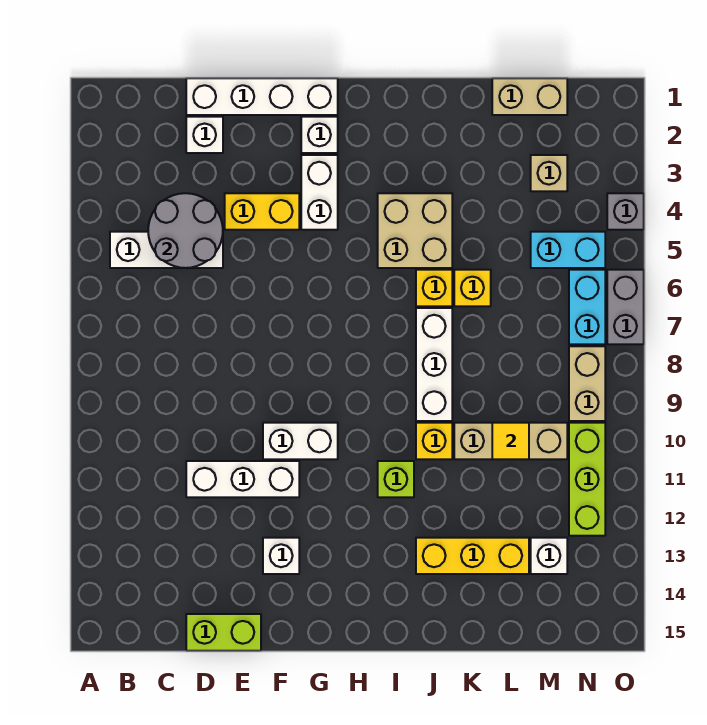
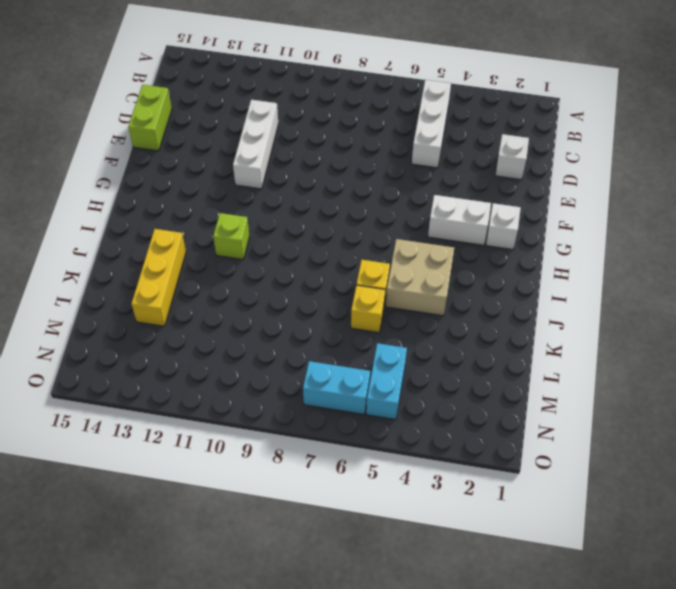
none -> white 1x4 brick [186,78,338,115]
none -> yellow 1x2 brick [225,193,299,230]
none -> white 1x2 brick [263,423,338,459]

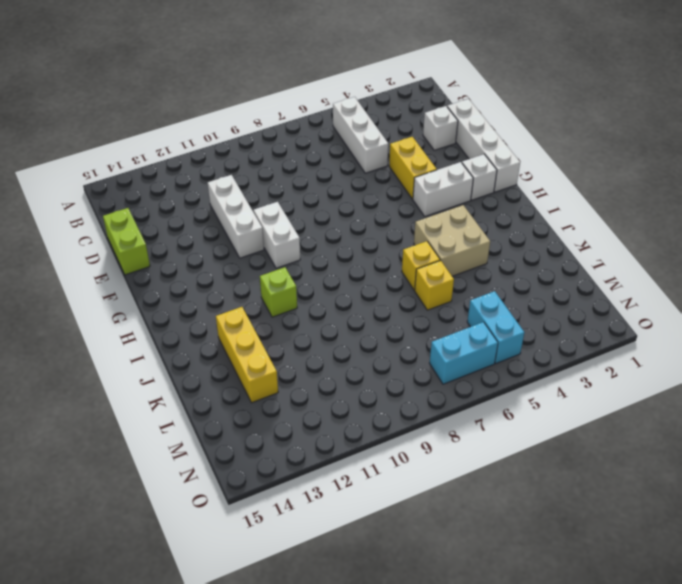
none -> white 1x1 brick [263,538,299,574]
none -> white 1x3 brick [416,308,452,421]
none -> yellow 1x1 brick [416,423,452,459]

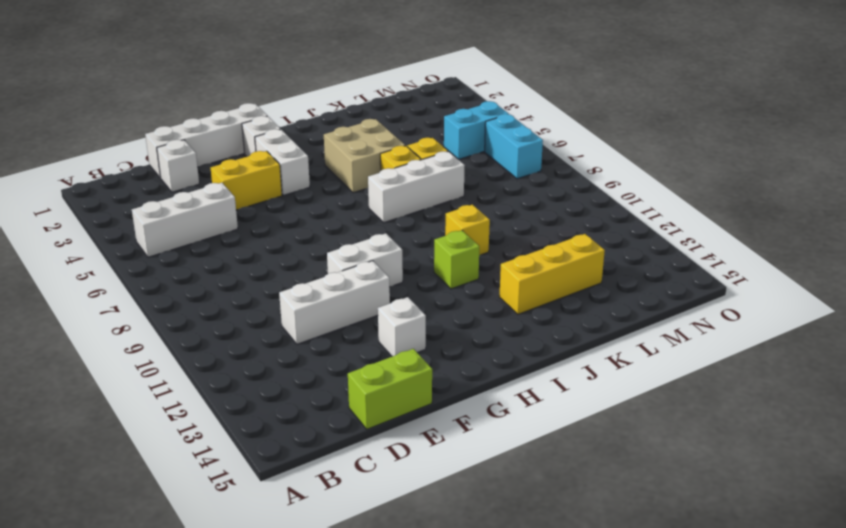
white 1x3 brick [368,151,465,223] -> white 1x3 brick turned to [416,308,452,421]
none -> tan 1x3 brick [454,423,567,459]
none -> tan 1x2 brick [492,78,567,115]
none -> tan 1x1 brick [531,155,567,191]

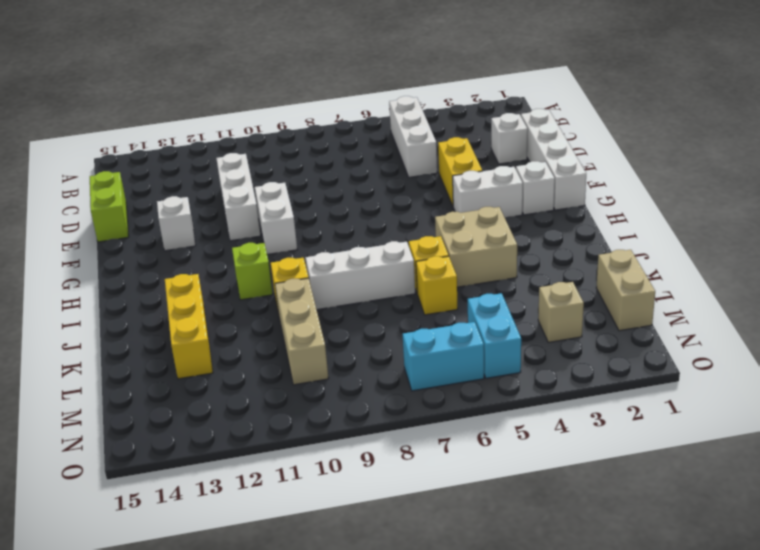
none -> white 1x1 brick [531,538,567,574]
none -> tan 1x2 brick [569,346,605,421]
none -> lime 1x3 brick [569,423,605,536]

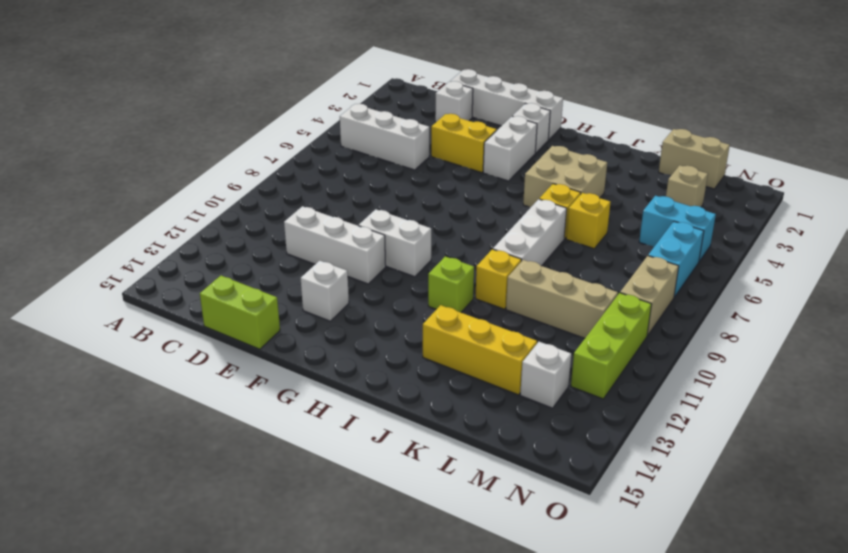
none -> grey 1x1 brick [607,193,644,230]
none -> grey 1x2 brick [607,270,644,344]
none -> grey 2x2 round brick [148,193,223,268]

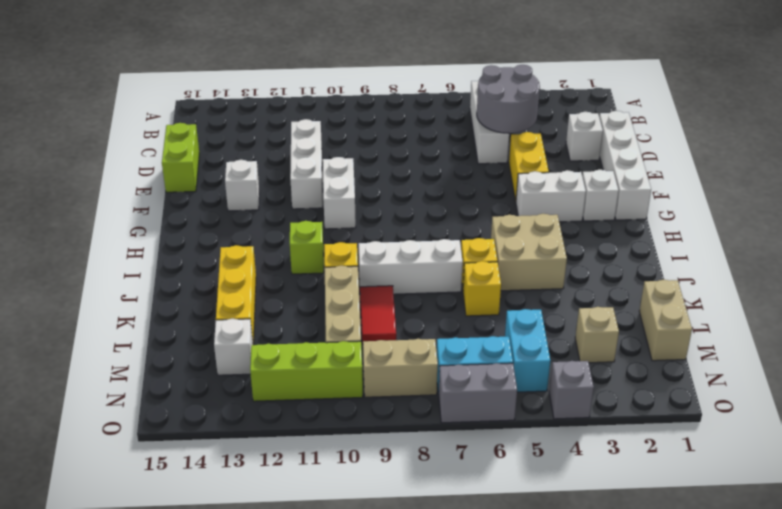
red 1x2 tile [360,286,396,344] -> none
none -> yellow 1x1 tile [492,423,529,459]

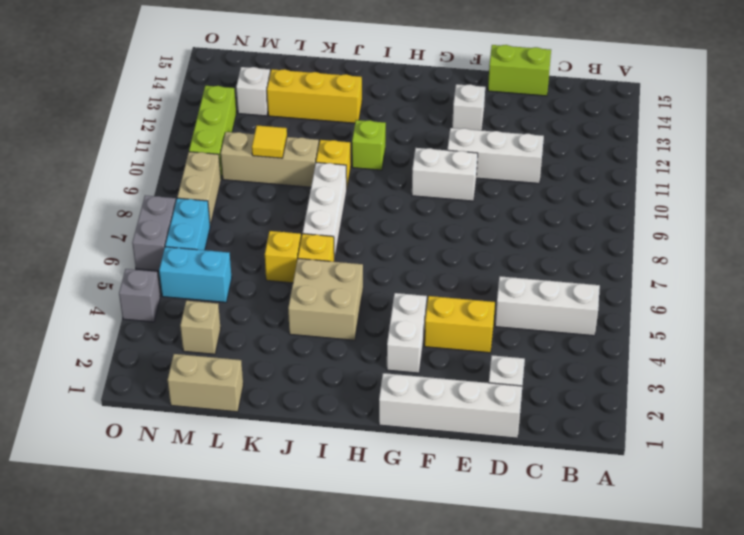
none -> white 1x1 brick [301,117,338,153]
none -> grey 2x2 round brick [148,193,223,268]

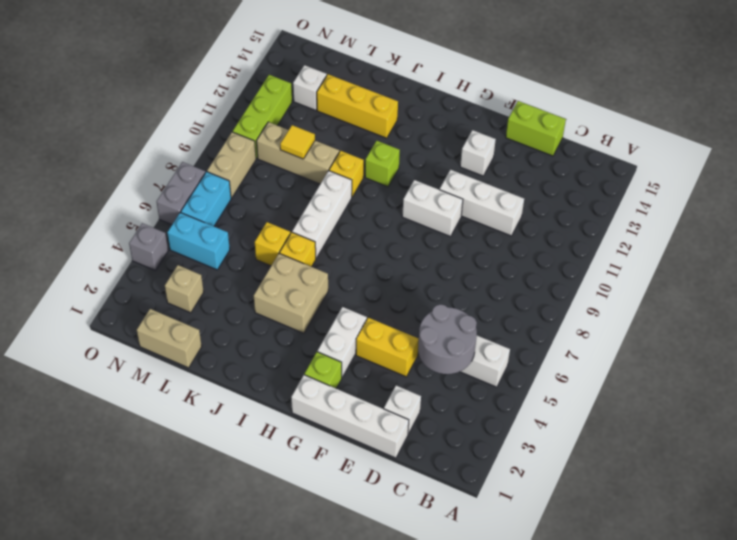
lime 1x1 brick [304,352,342,388] -> white 1x1 brick [301,117,338,153]

